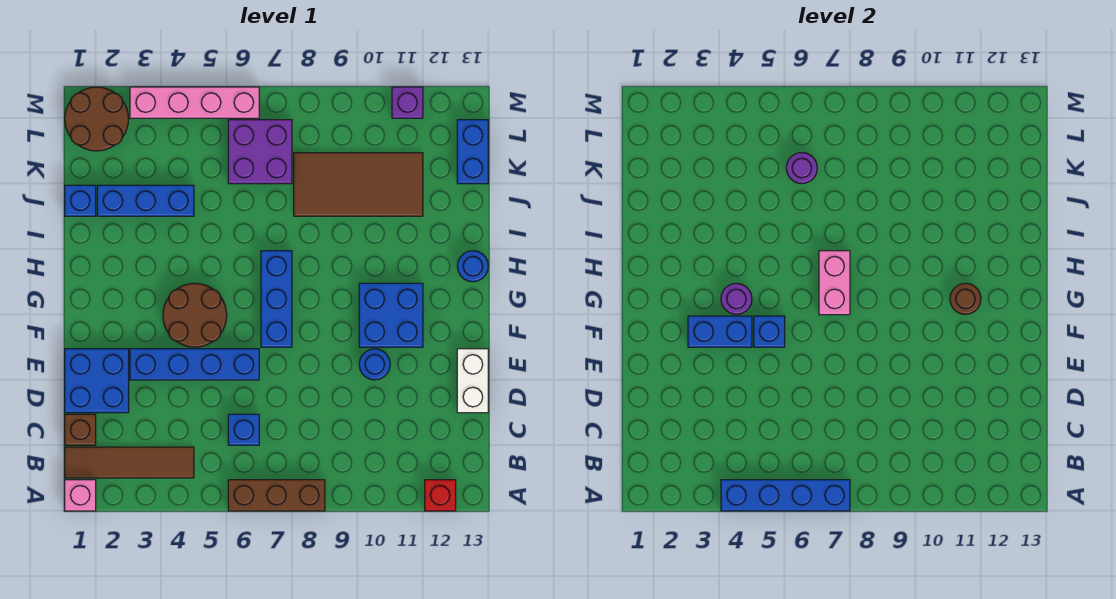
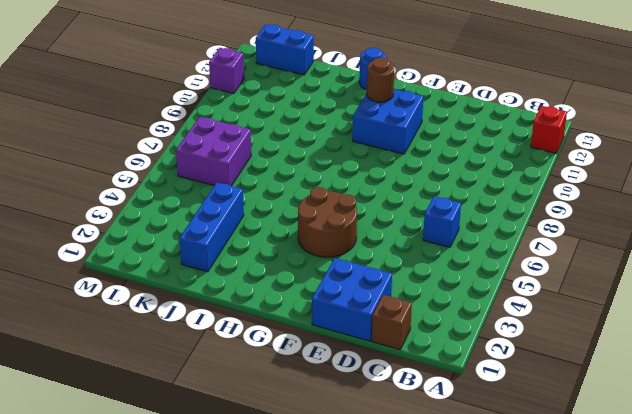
none -> pink 1x1 brick [65,480,96,511]
none -> brown 1x3 brick [228,480,325,511]
none -> brown 1x4 tile [65,447,194,478]

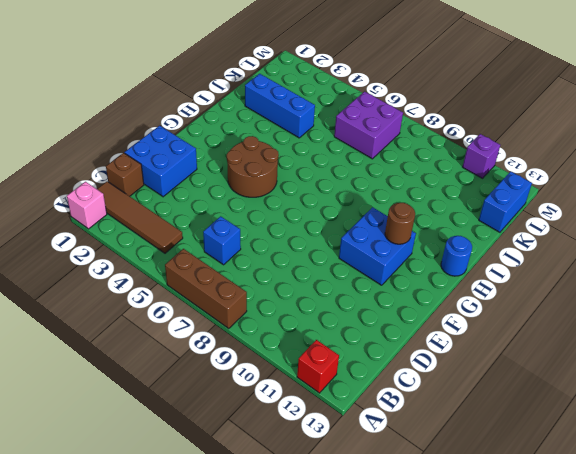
none -> white 1x2 brick [457,349,488,413]
none -> blue 1x4 brick [130,349,259,380]
none -> blue 1x1 round brick [359,349,390,380]

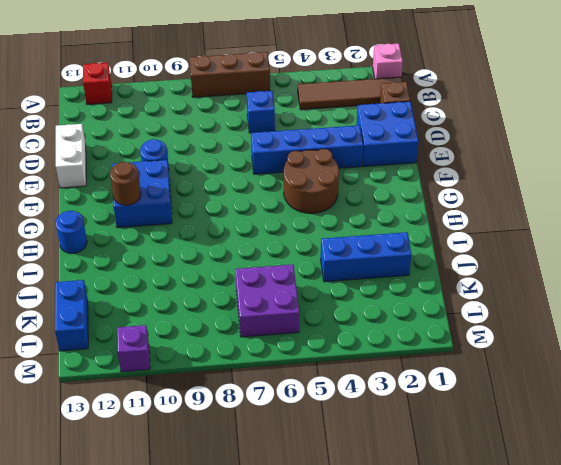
none -> blue 1x3 brick [261,251,292,347]
none -> blue 1x1 brick [65,185,96,216]
none -> brown 2x4 tile [294,153,423,216]

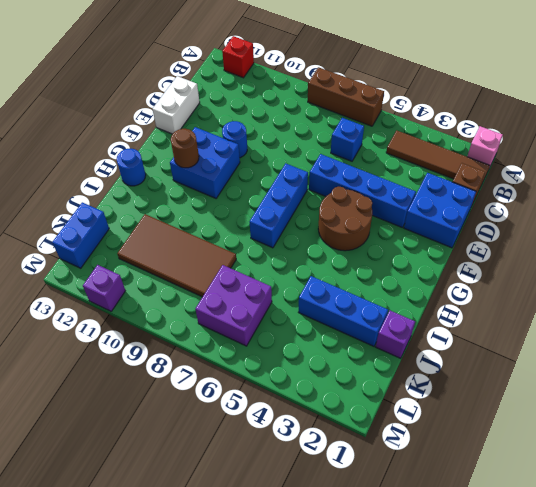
purple 1x1 brick [376,311,415,358] -> blue 1x1 brick [65,185,96,216]
none -> brown 2x2 round brick [65,87,129,151]
none -> pink 1x4 brick [130,87,259,118]
none -> blue 1x4 brick [721,480,850,511]

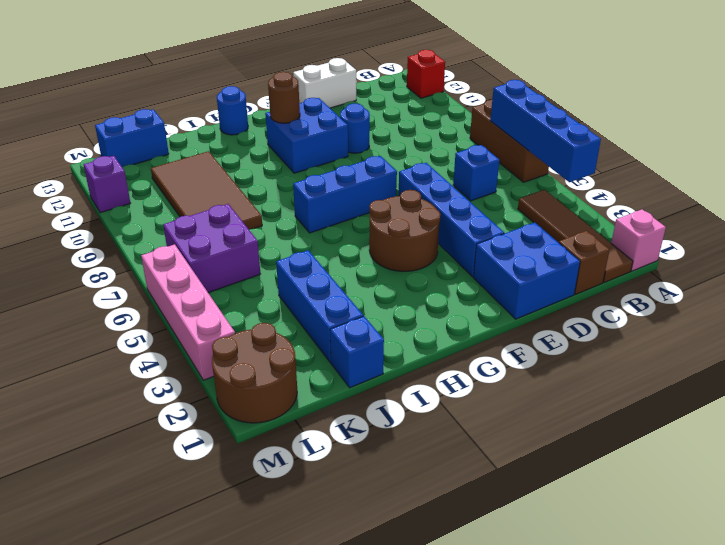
none -> blue 1x2 brick [688,316,752,347]
none -> blue 1x1 brick [754,316,785,347]
none -> purple 1x1 round brick [721,283,752,315]

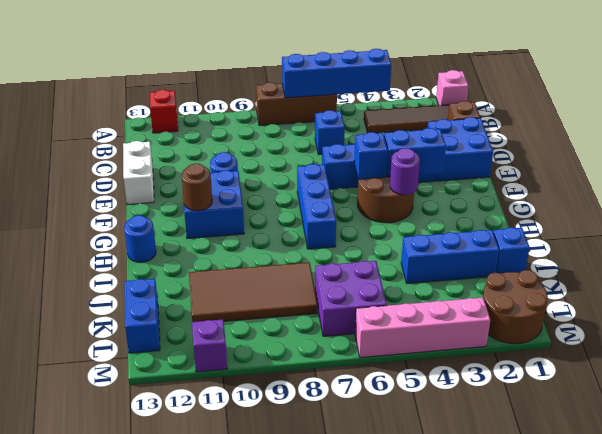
none -> pink 1x2 brick [819,251,850,315]
none -> purple 1x1 round brick [786,153,817,184]

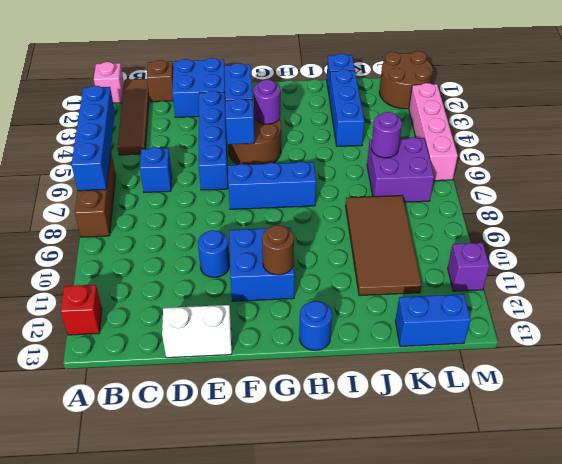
none -> pink 1x2 brick [819,251,850,315]

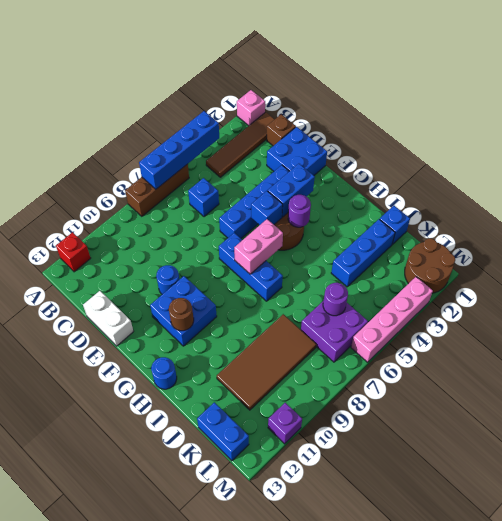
pink 1x2 brick [234,219,283,274] -> pink 1x2 brick turned to [819,251,850,315]

